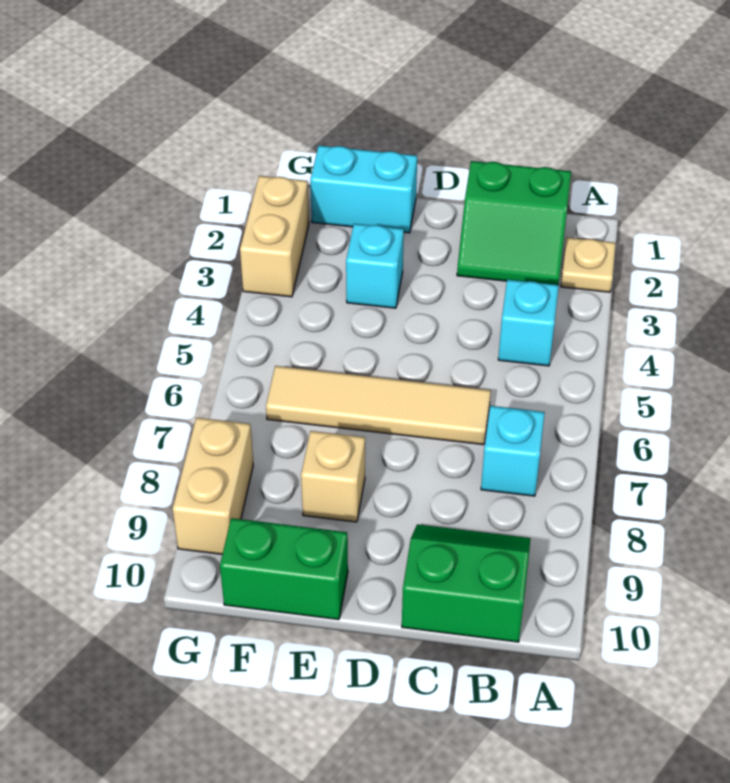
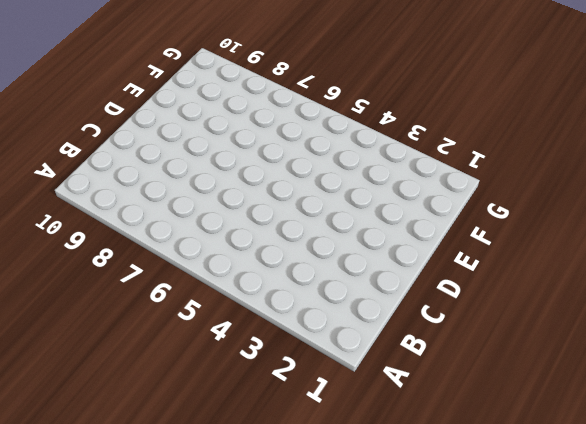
none -> tan 1x1 plate [561,238,616,292]
none -> green 2x2 slope [457,161,571,285]
none -> cyan 1x1 brick [498,280,559,366]

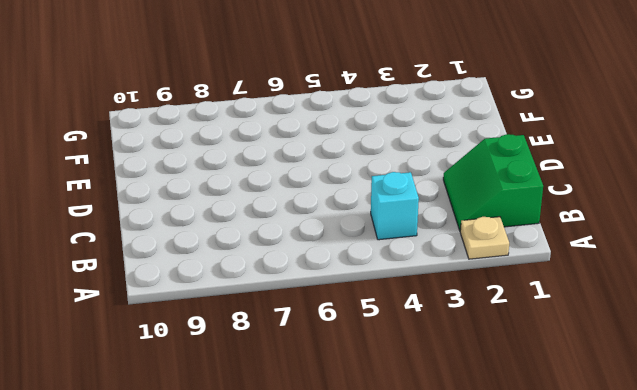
none -> cyan 1x1 brick [481,406,545,496]
none -> green 2x2 slope [402,524,530,642]
none -> tan 1x4 tile [266,366,491,445]

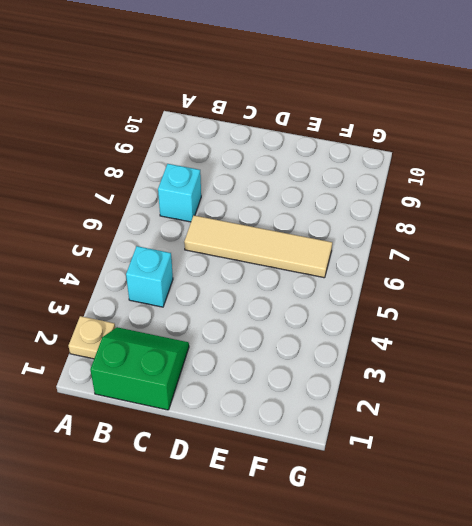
none -> green 2x2 slope [402,524,530,642]
none -> cyan 1x2 brick [310,146,417,233]
none -> cyan 1x1 brick [346,224,404,308]

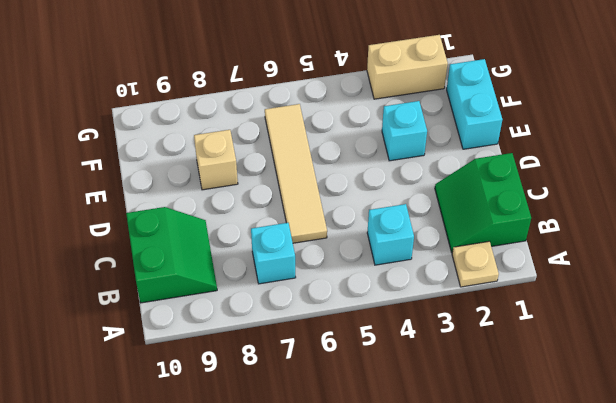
none -> green 1x2 brick [220,518,348,620]
none -> tan 1x2 brick [173,418,253,554]

